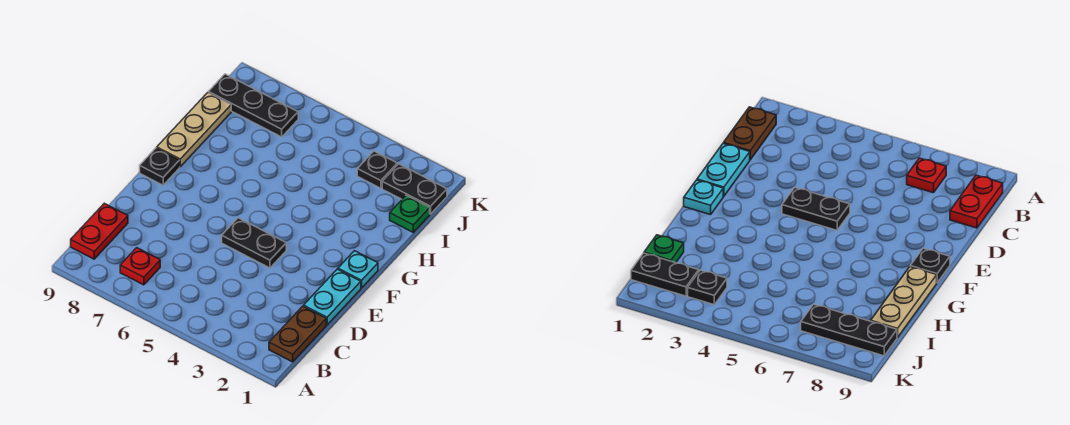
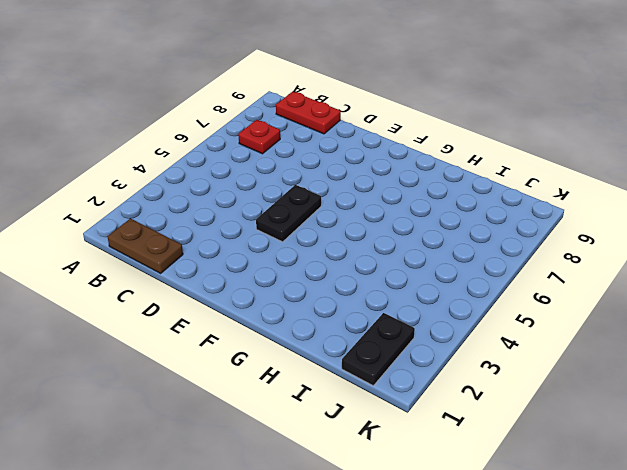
none -> cyan 1x2 plate [304,269,361,325]
none -> cyan 1x1 plate [338,251,378,288]
none -> black 1x1 plate [140,148,180,185]

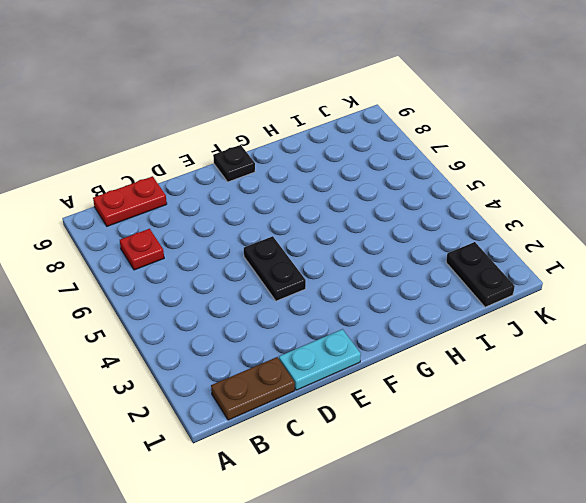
none -> cyan 1x1 plate [338,251,378,288]
none -> tan 1x3 plate [157,93,231,167]
none -> green 1x1 plate [390,195,430,232]

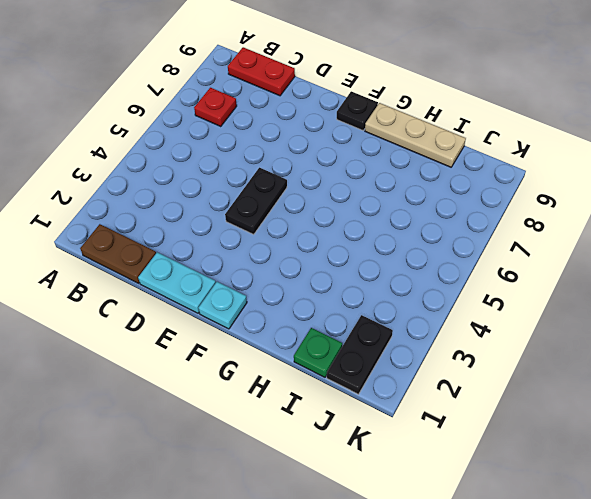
none -> black 1x1 plate [357,151,397,188]
none -> black 1x3 plate [209,74,298,137]

